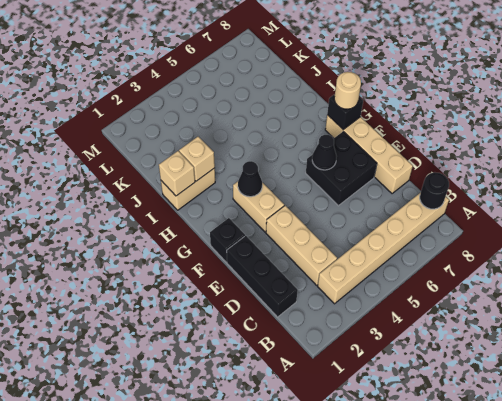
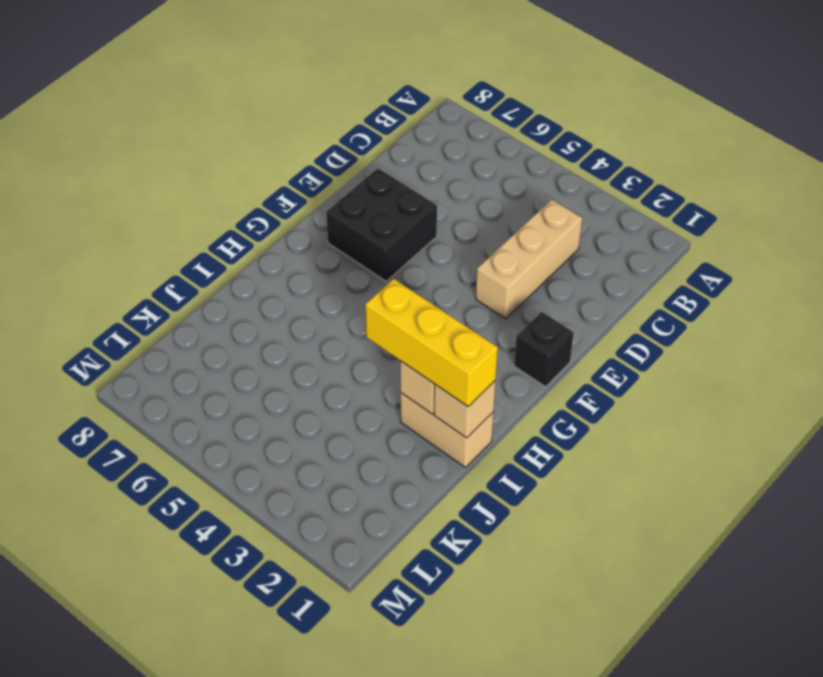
yellow 1x3 brick [365,279,498,407] -> none
none -> tan 1x6 brick [318,193,449,304]
none -> black 1x3 brick [227,236,298,317]
none -> tan 1x4 brick [325,115,413,194]

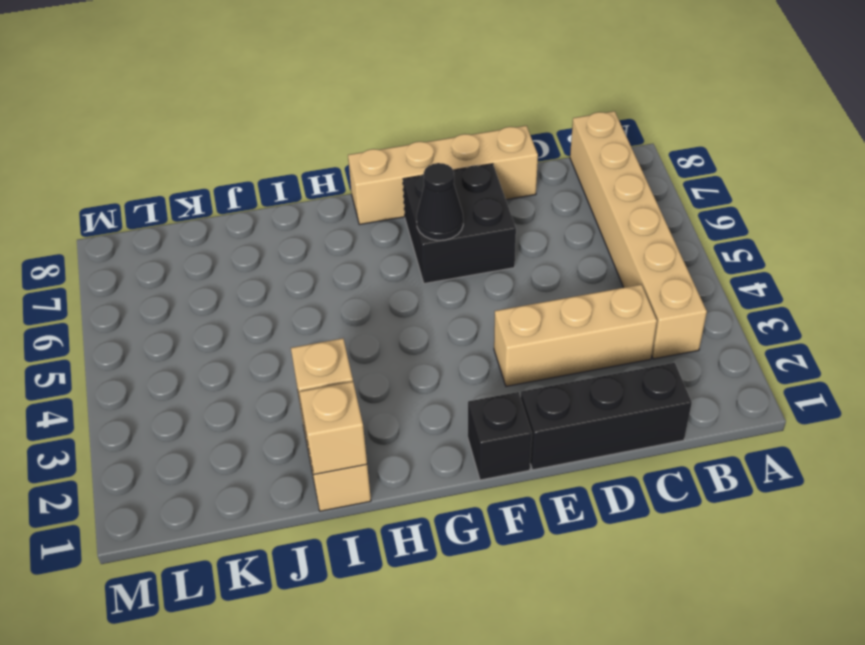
none -> tan 1x2 brick [233,181,284,232]
none -> black 1x1 round brick [420,172,449,209]
none -> black 1x1 cone [238,161,262,197]

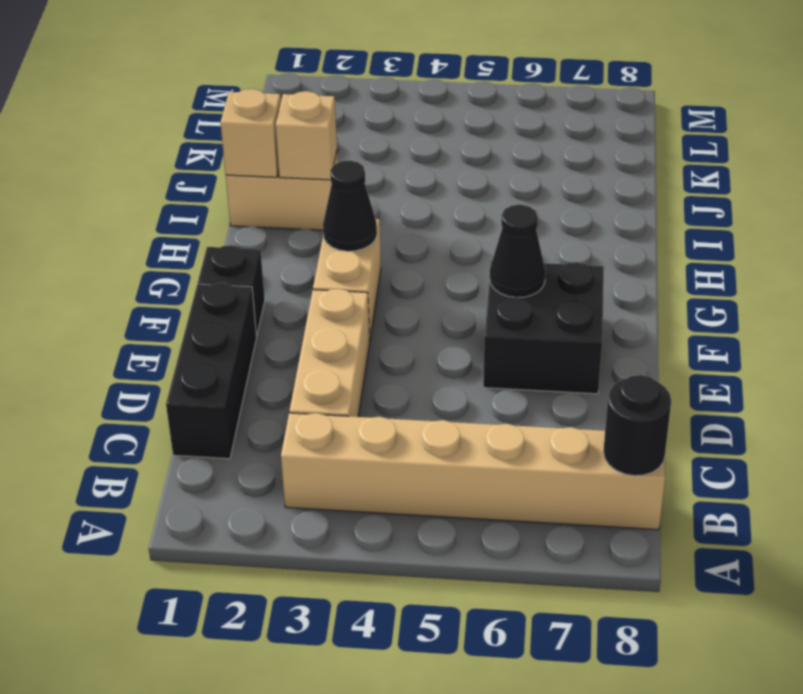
none -> tan 1x4 brick [325,115,413,194]
none -> black 1x1 brick [327,94,363,130]
none -> tan 1x1 round brick [334,72,361,109]

